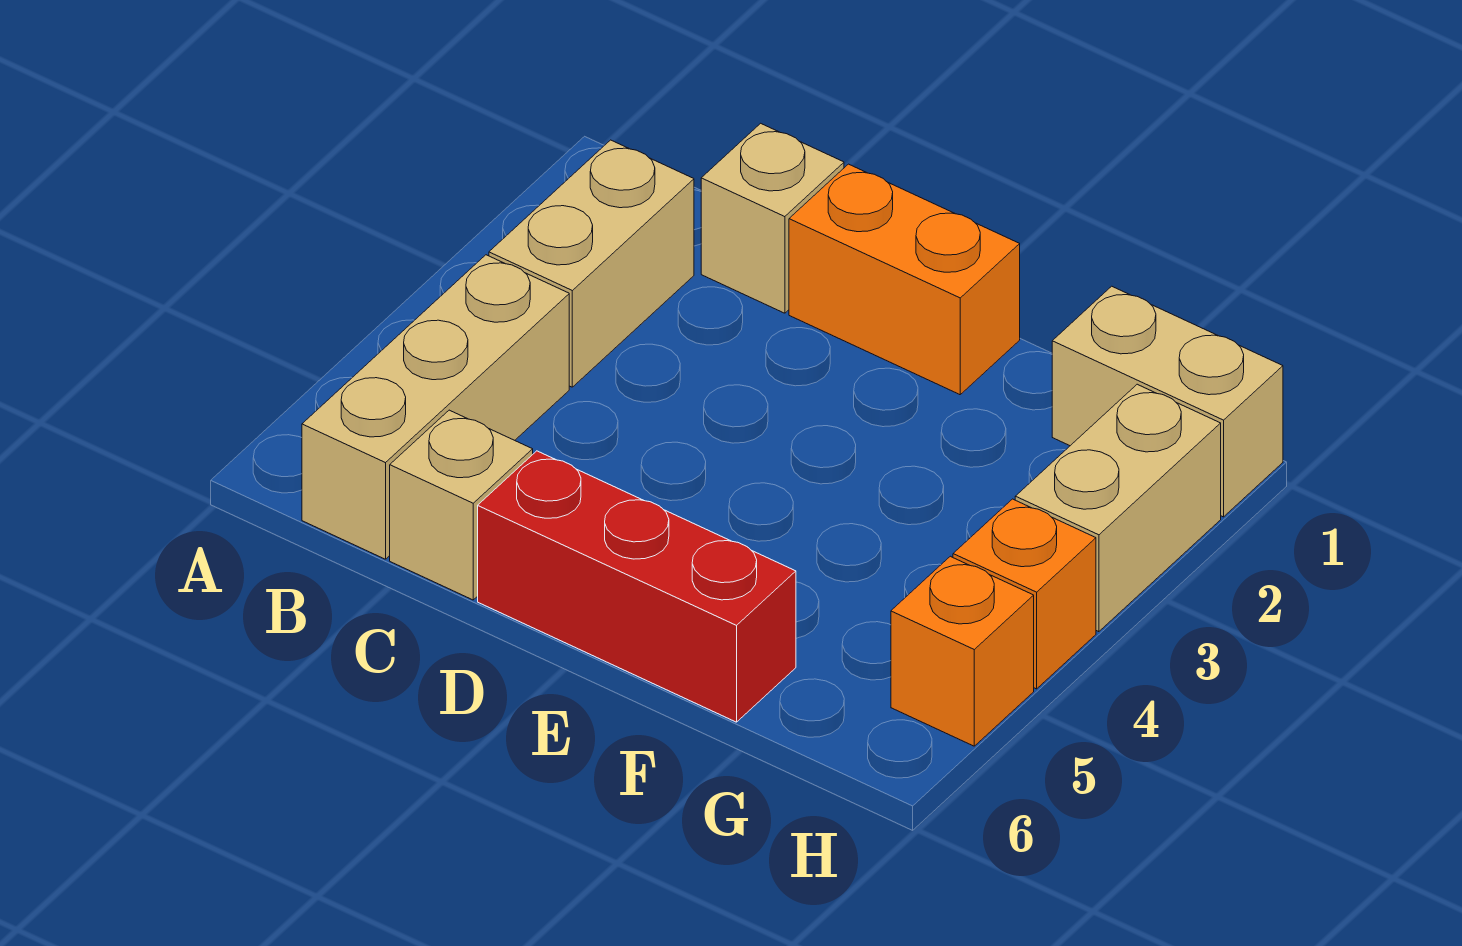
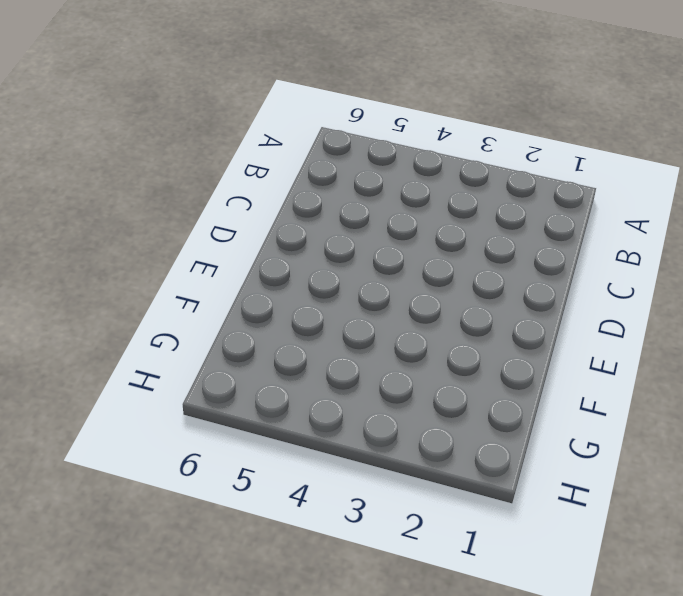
none -> tan 1x2 brick [489,140,694,387]
none -> tan 1x3 brick [302,255,569,559]

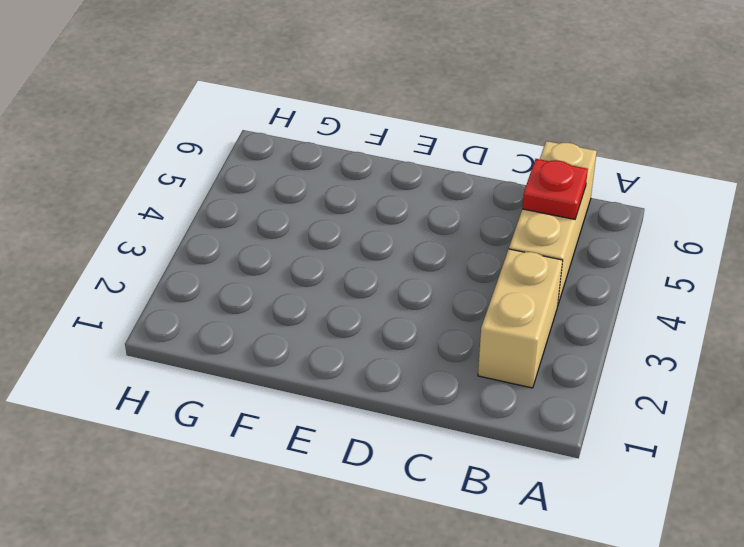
red 1x1 plate [522,159,588,219] -> none
none -> tan 1x1 brick [701,123,844,313]
none -> tan 1x1 brick [390,410,533,600]

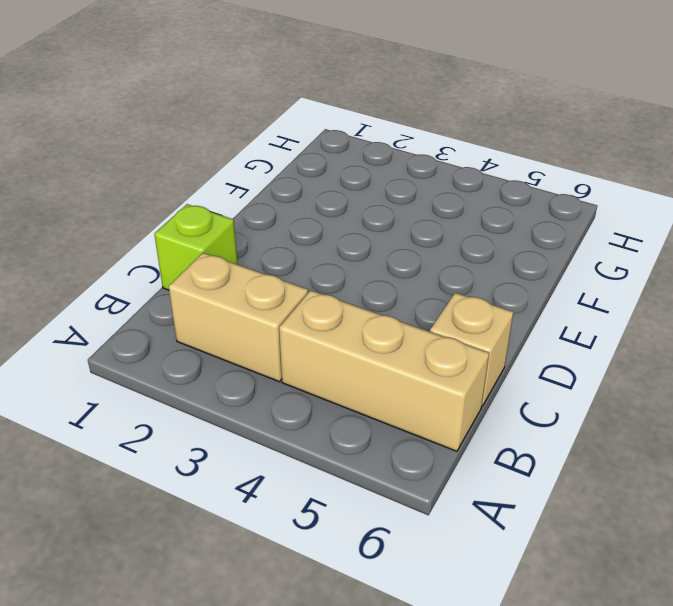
lime 1x1 brick [154,204,237,290] -> tan 1x1 brick [701,123,844,313]
none -> orange 1x2 brick [789,164,1020,395]
none -> red 1x3 brick [478,451,796,722]

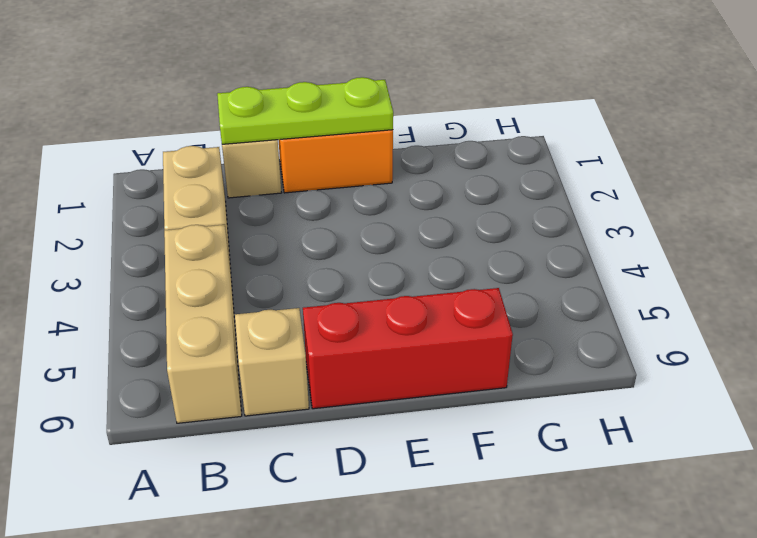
lime 1x3 plate [217,77,393,144] -> none
none -> tan 1x2 brick [1052,286,1283,517]
none -> tan 1x2 brick [1015,384,1221,632]

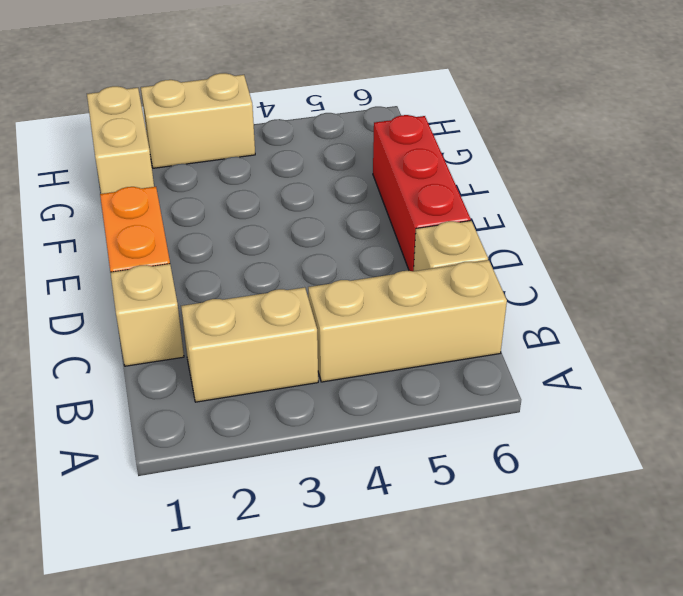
none -> orange 1x1 brick [953,499,1096,689]
none -> orange 1x1 brick [891,556,1034,746]

